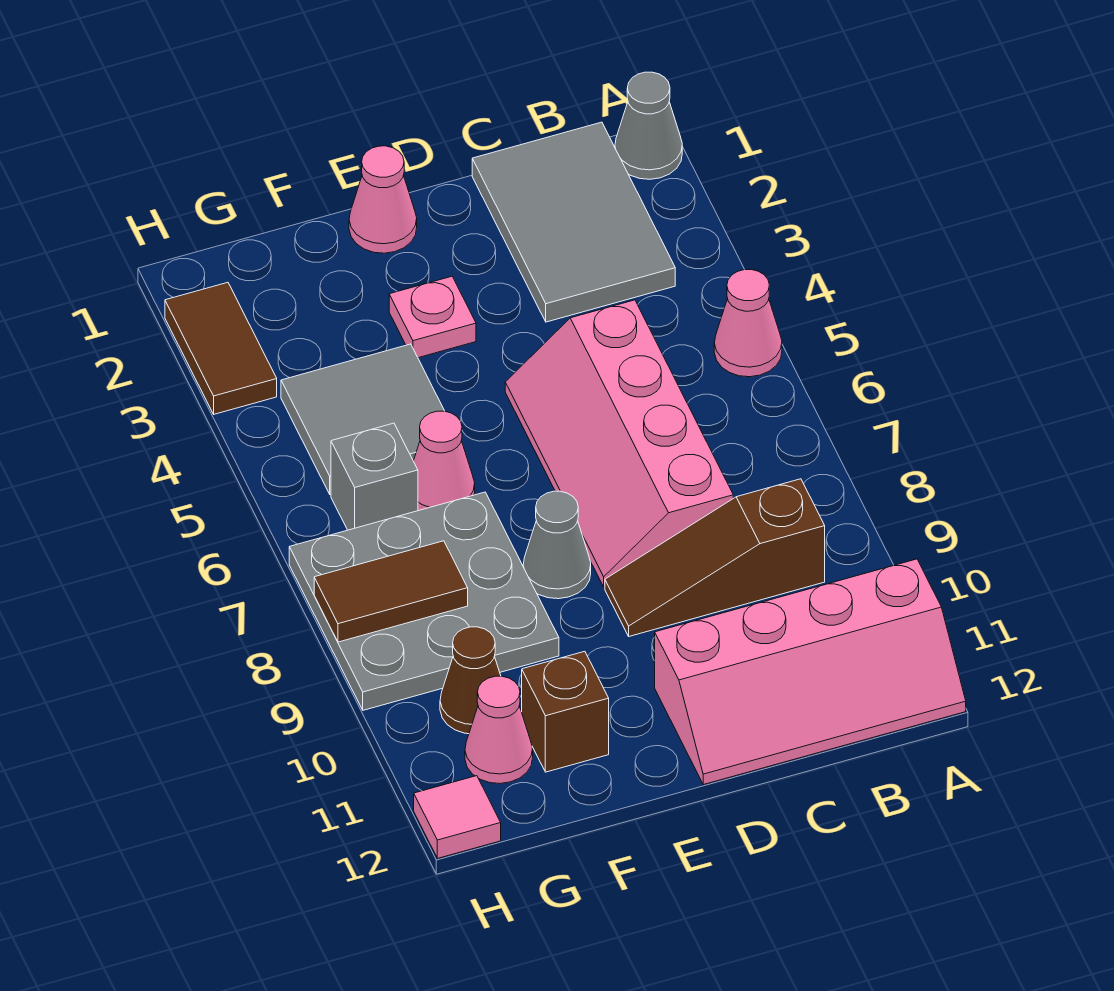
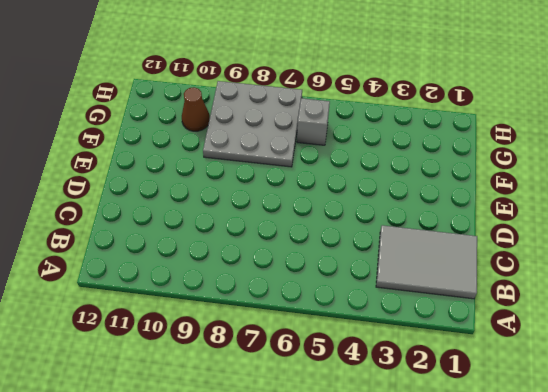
none -> grey 1x1 cone [615,72,682,179]
none -> pink 1x1 cone [714,270,782,377]
none -> pink 2x4 slope [655,559,966,785]

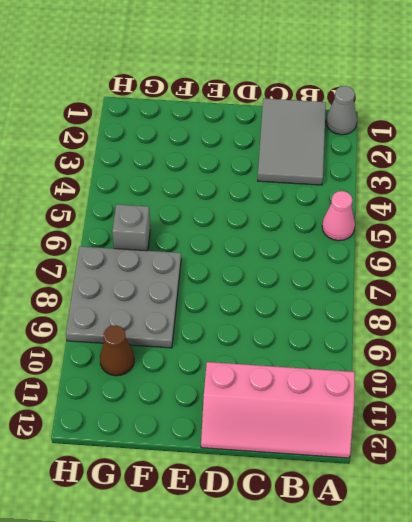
none -> brown 1x3 slope [605,479,825,636]
none -> pink 2x4 slope [505,300,733,587]
none -> pink 1x1 cone [349,146,417,253]

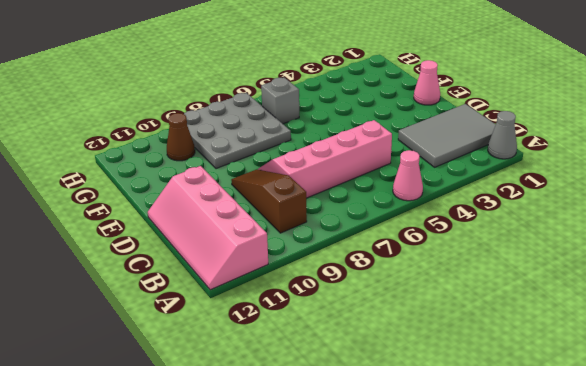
none -> pink 1x1 plate [389,276,476,358]
none -> grey 1x1 cone [523,491,591,599]
none -> grey 2x2 tile [281,344,444,495]

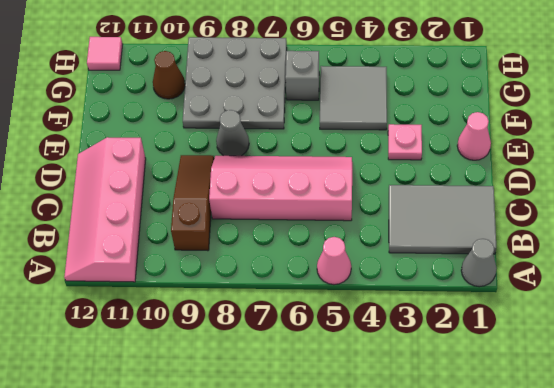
none -> pink 1x1 cone [414,411,475,511]
none -> brown 1x1 brick [522,651,609,772]
none -> pink 1x1 cone [465,676,533,784]

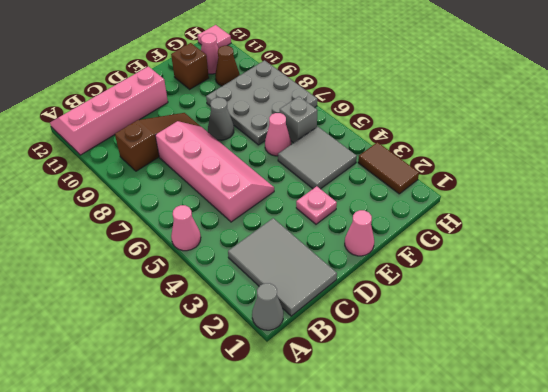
none -> brown 1x2 tile [314,541,468,642]

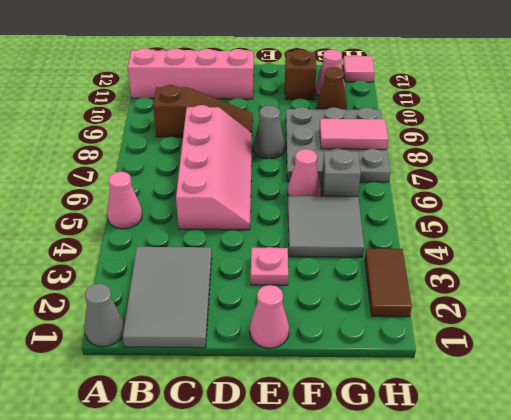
pink 1x2 tile [320,119,388,149] -> brown 1x2 tile [314,541,468,642]

